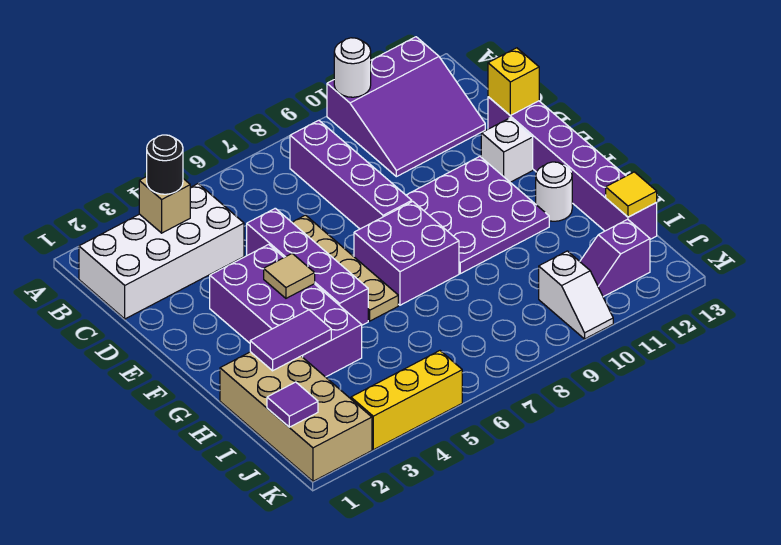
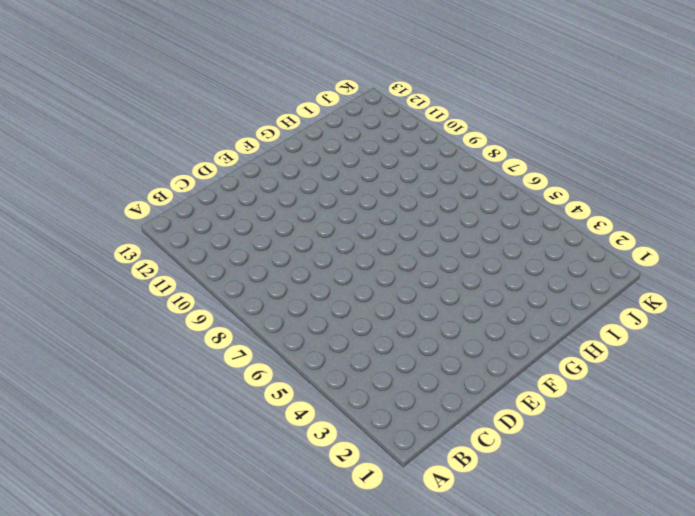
none -> purple 3x3 slope [327,37,485,177]
none -> white 2x4 brick [79,184,244,319]
none -> purple 1x4 brick [290,120,412,229]

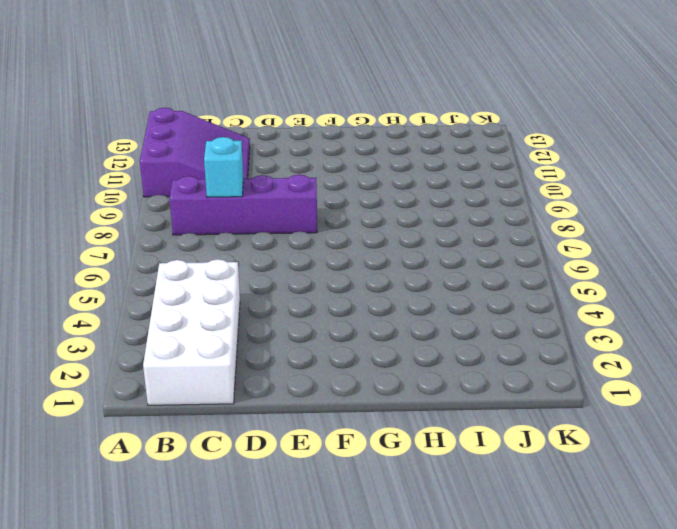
cyan 1x1 brick [204,137,244,197] -> none
none -> purple 1x4 brick [247,208,368,325]
none -> tan 1x4 plate [292,215,398,321]
none -> purple 1x6 brick [488,97,657,239]

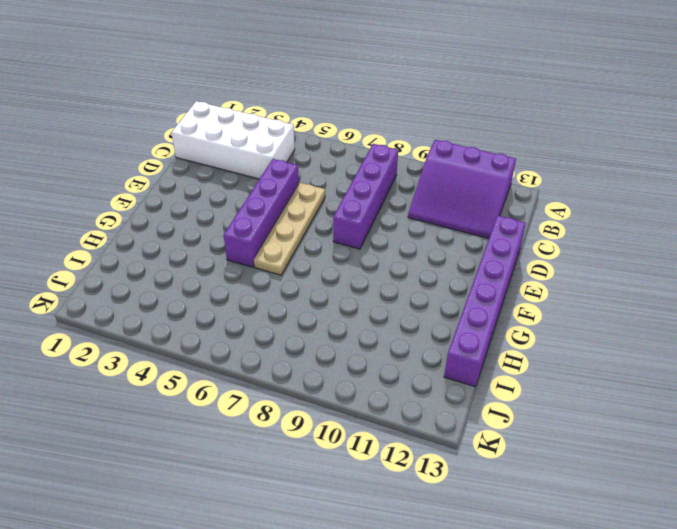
none -> purple 2x4 brick [210,244,362,377]
none -> purple 3x3 plate [406,156,549,274]
none -> white 1x1 brick [481,118,533,182]

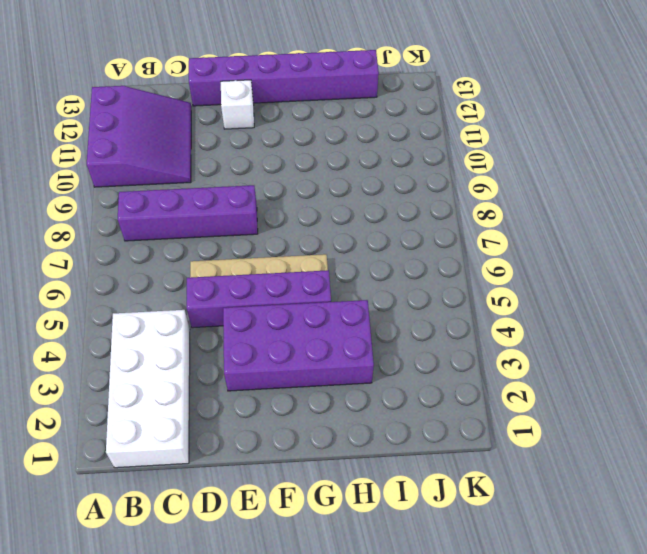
none -> purple 3x3 plate [406,156,549,274]
none -> purple 2x2 brick [354,202,459,305]
none -> white 1x1 round brick [536,162,572,221]

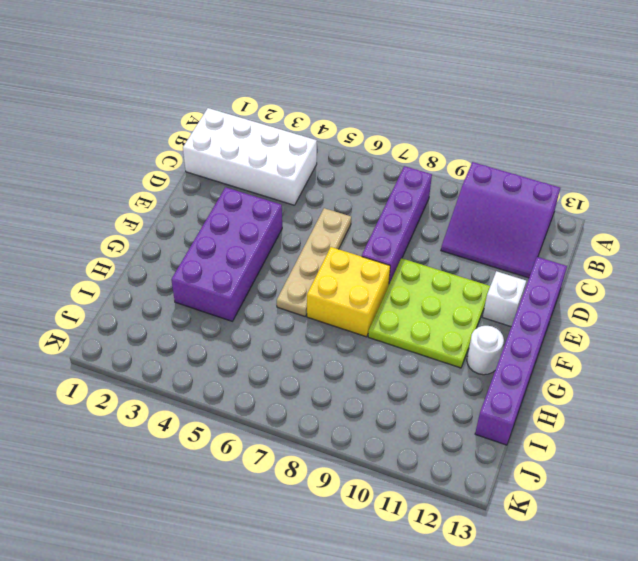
lime 3x3 plate [368,258,490,368] -> purple 3x3 plate [406,156,549,274]
yellow 2x2 brick [307,247,390,337] -> purple 2x2 brick [354,202,459,305]
none -> purple 1x4 brick [247,208,368,325]
none -> tan 2x4 brick [220,352,372,481]
none -> white 1x2 slope [539,251,613,339]

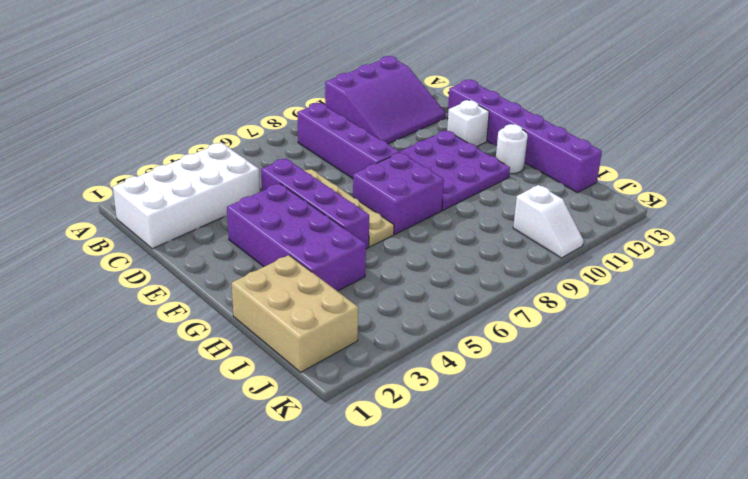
tan 2x3 brick [232,255,358,372] -> tan 2x4 brick [220,352,372,481]
none -> purple 1x2 slope [580,219,650,297]
none -> yellow 1x3 brick [351,351,462,450]
none -> white 1x1 round brick [334,38,371,97]

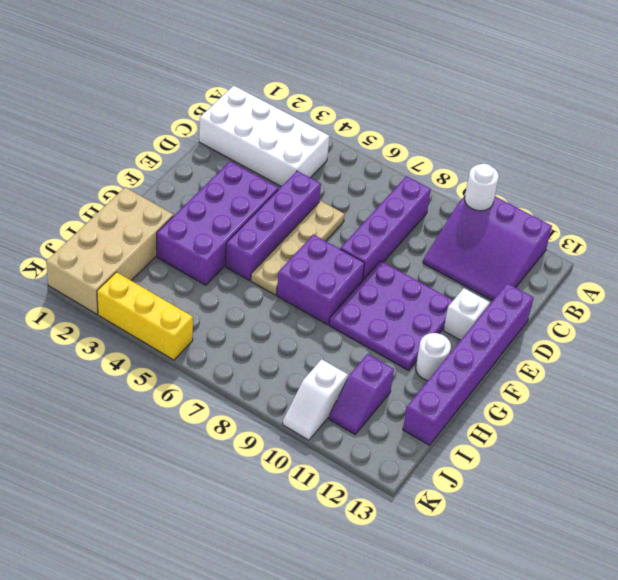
purple 1x2 slope [329,354,394,434] -> purple 1x2 slope turned to [580,219,650,297]
none -> tan 1x1 brick [139,177,191,233]
none -> yellow 1x1 brick [488,48,539,116]
none -> tan 1x1 tile [264,254,315,298]

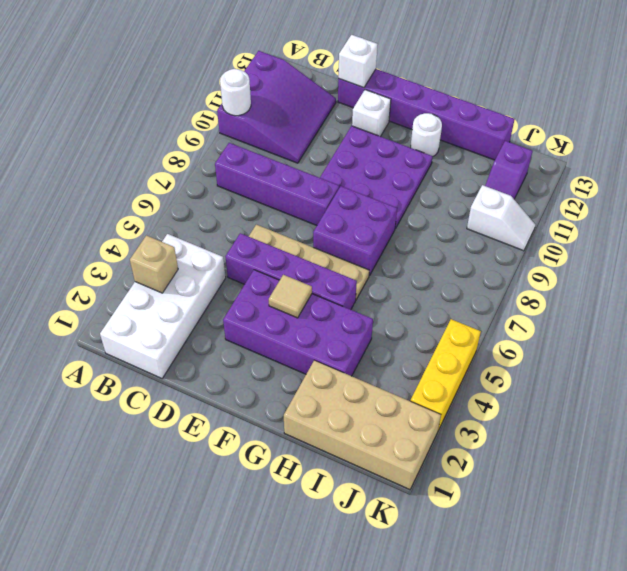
white 1x1 brick [338,35,378,88] -> yellow 1x1 brick [488,48,539,116]
none -> purple 1x2 tile [250,310,331,371]
none -> yellow 1x1 tile [606,172,657,217]
none -> purple 1x1 tile [267,382,318,427]

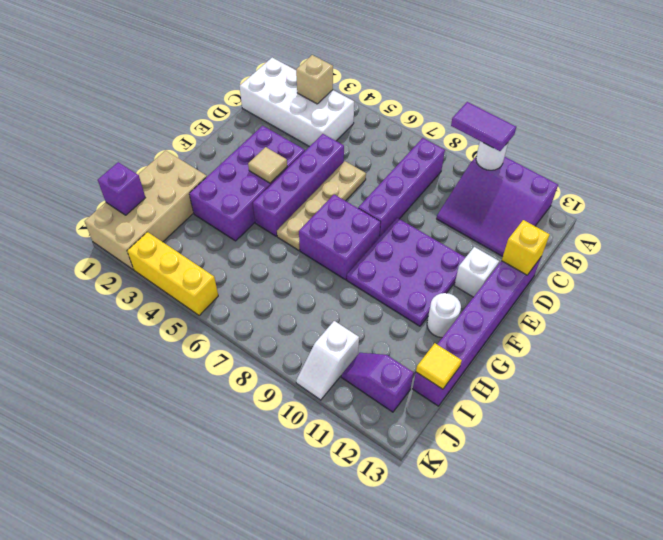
purple 1x2 tile [451,102,516,151] -> purple 1x2 tile moved to [250,310,331,371]
purple 1x1 brick [98,162,145,215] -> purple 1x1 tile [267,382,318,427]
none -> black 1x1 round brick [147,135,183,194]

